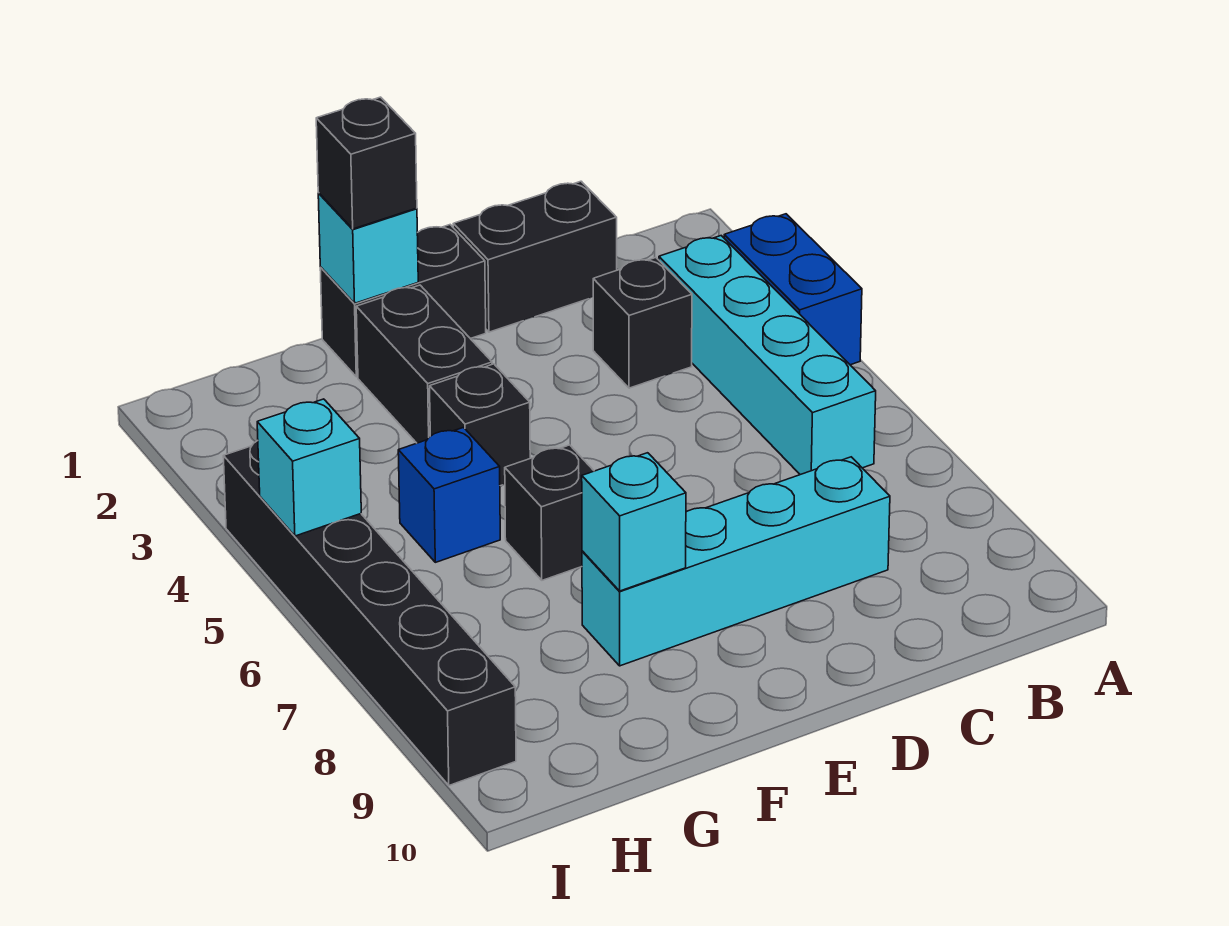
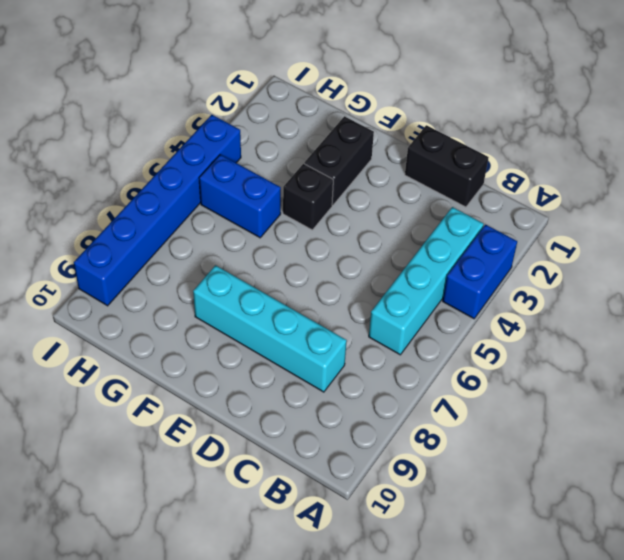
blue 1x2 brick [199,154,281,238] -> blue 1x1 brick [398,427,500,562]
blue 1x6 brick [74,115,241,306] -> black 1x6 brick [223,441,516,785]
none -> black 1x1 brick [593,257,692,388]
none -> black 1x2 brick [320,225,486,377]
none -> black 1x1 brick [505,445,594,580]

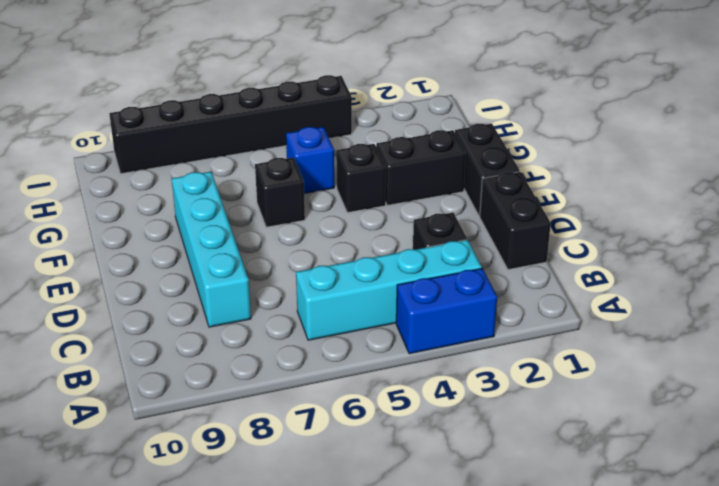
none -> cyan 1x1 brick [318,193,418,303]
none -> cyan 1x1 brick [582,453,686,591]
none -> cyan 1x1 brick [257,399,361,536]

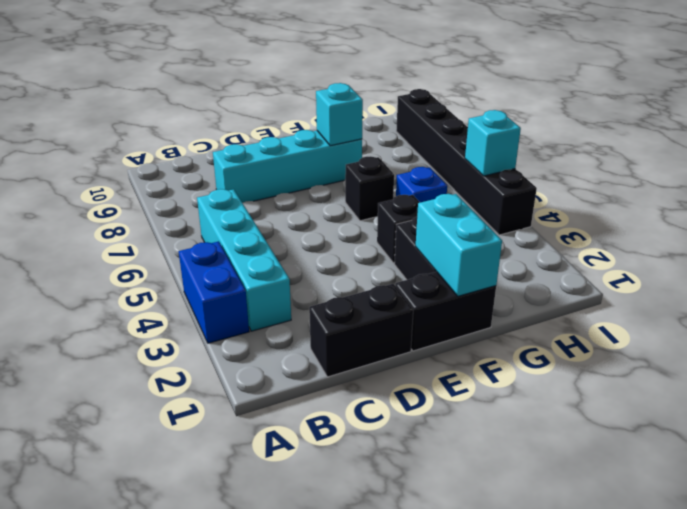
cyan 1x2 brick [415,194,502,296] -> cyan 1x1 brick [318,193,418,303]
none -> black 1x1 brick [593,257,692,388]
none -> black 1x1 brick [316,97,417,229]

